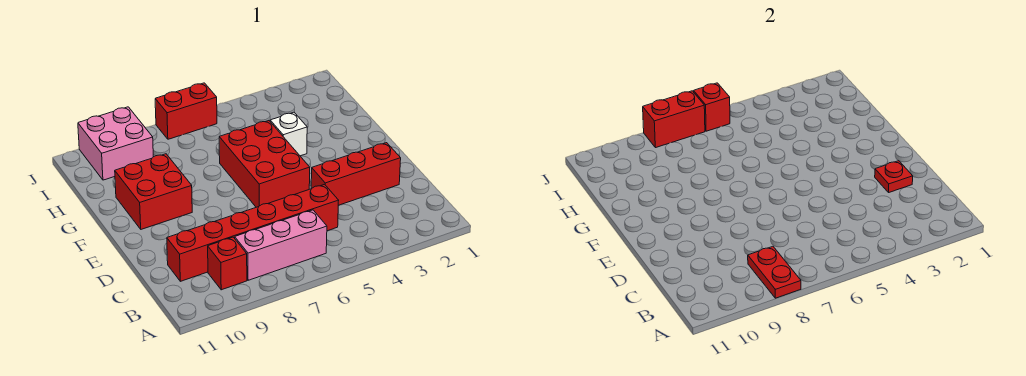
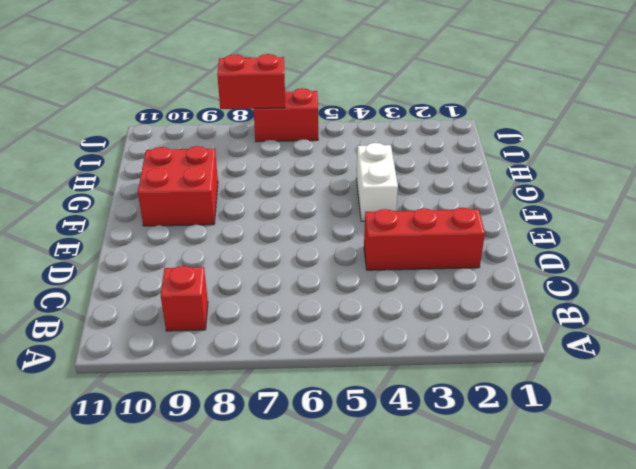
white 1x2 brick [356,143,398,221] -> white 1x1 brick [270,112,307,156]
none -> pink 1x3 brick [235,210,327,280]
none -> red 1x6 brick [167,184,339,281]
none -> red 2x3 brick [219,121,310,207]

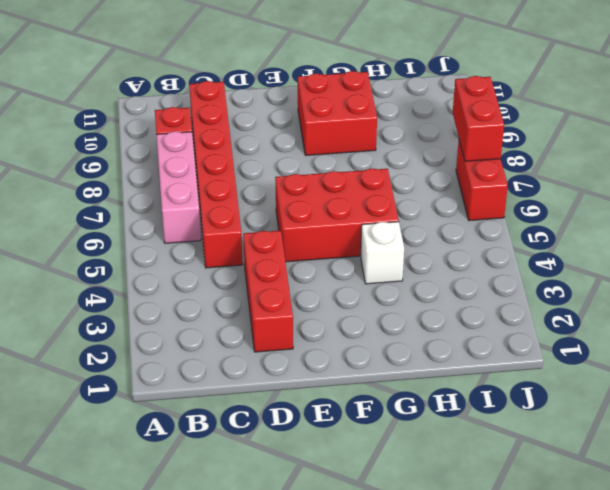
none -> pink 2x2 brick [78,107,153,180]
none -> red 1x2 plate [748,246,801,298]
none -> red 1x1 plate [875,161,913,192]

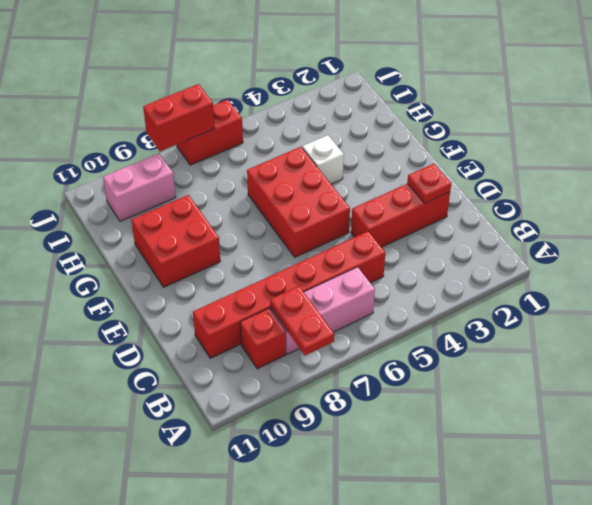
pink 1x2 brick [103,154,176,221] -> pink 2x2 brick [78,107,153,180]
none -> red 1x1 brick [694,83,730,131]

